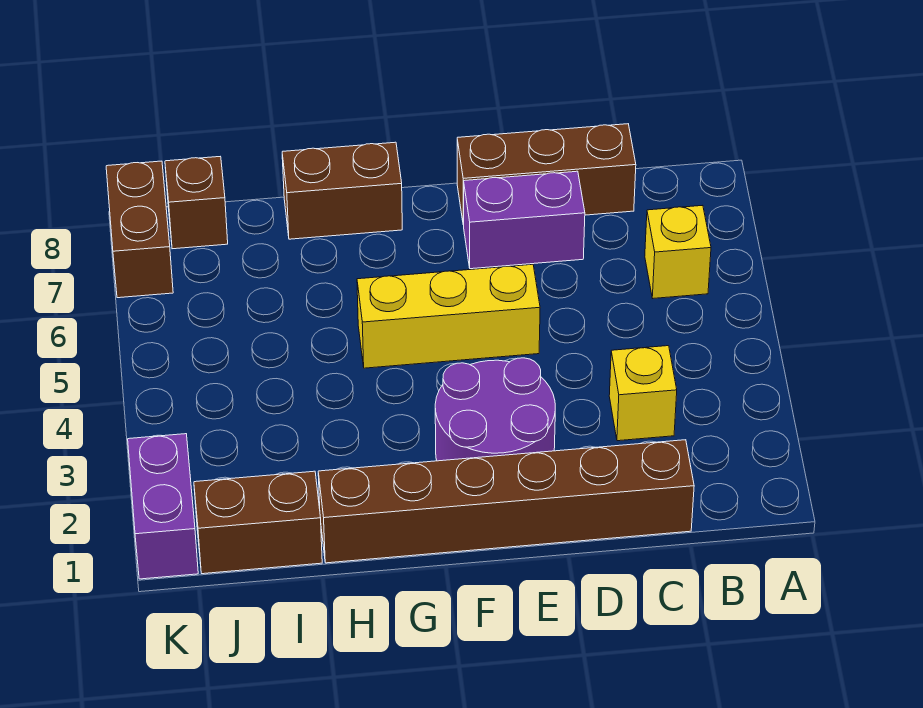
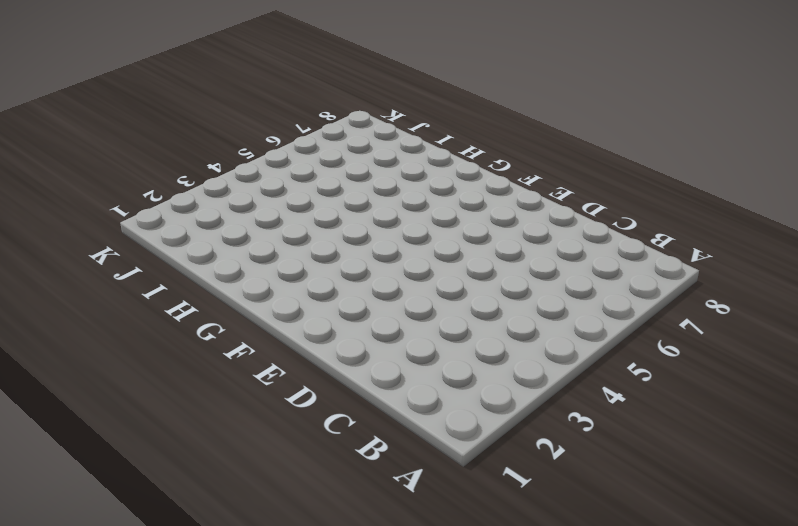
none -> yellow 1x1 brick [645,205,711,298]
none -> brown 1x6 brick [318,440,694,563]
none -> yellow 1x1 brick [609,346,677,441]

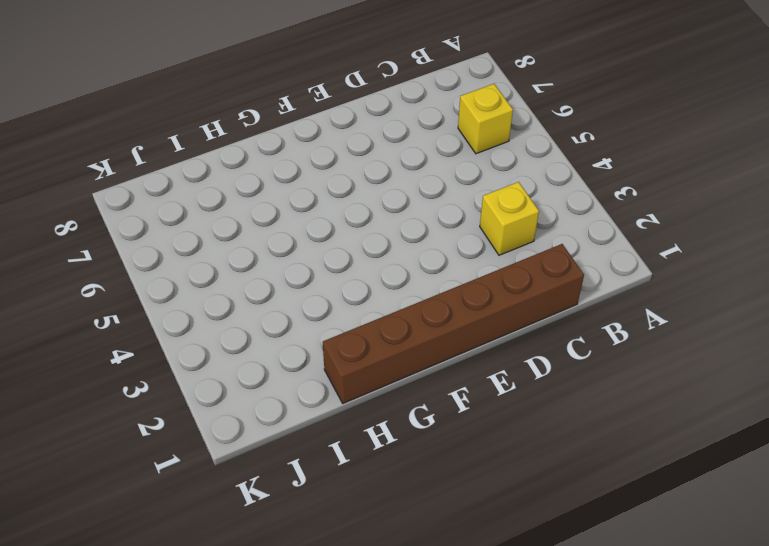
none -> brown 1x3 brick [457,124,636,225]
none -> purple 1x2 brick [464,171,585,269]
none -> purple 2x2 round brick [435,358,555,461]

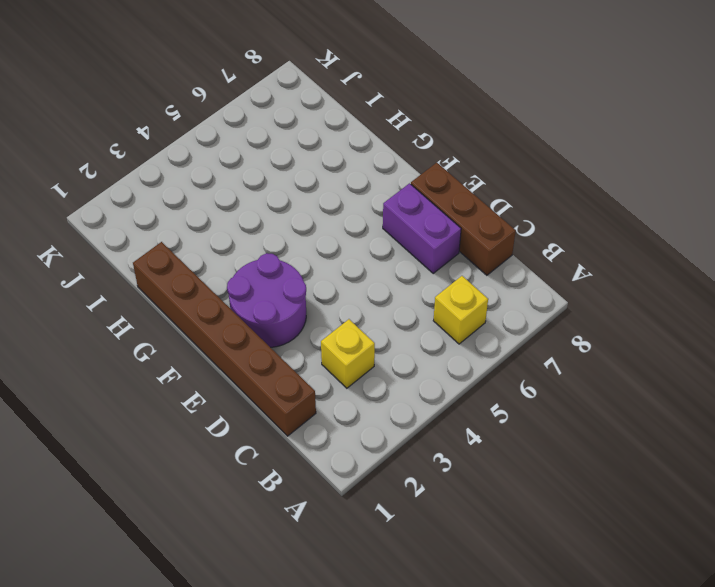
none -> yellow 1x3 brick [357,264,540,368]
none -> brown 1x2 brick [282,142,402,239]
none -> brown 1x2 brick [194,471,322,574]

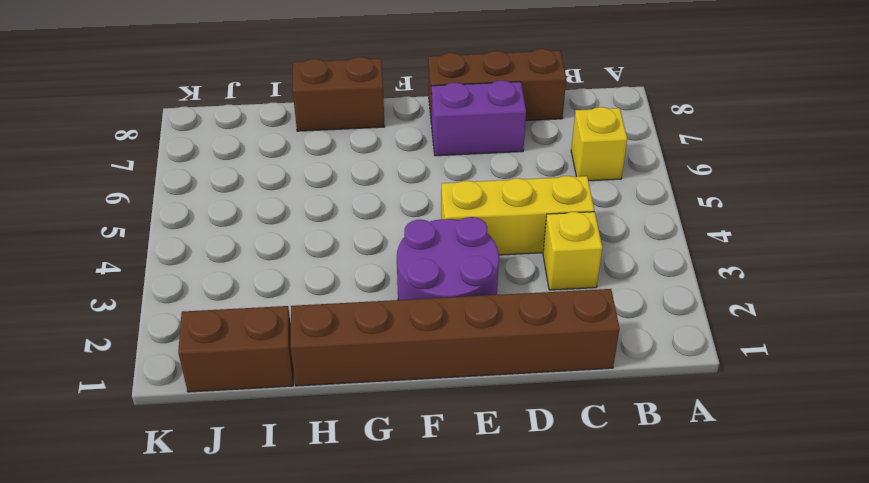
yellow 1x3 brick [441,176,594,255] -> yellow 1x3 brick moved to [357,264,540,368]
none -> brown 1x1 brick [165,157,228,249]
none -> purple 1x2 brick [128,434,198,579]
none -> brown 1x2 brick [106,161,173,298]

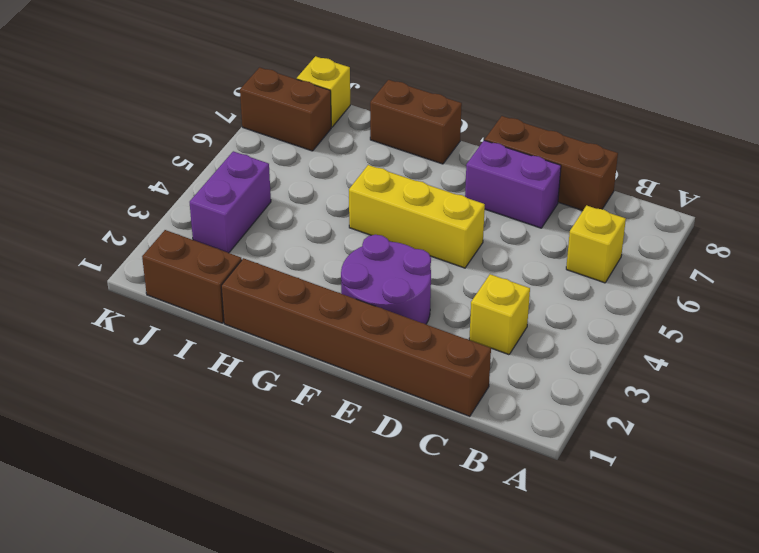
purple 1x2 brick [190,151,271,253] -> purple 1x2 brick moved to [128,434,198,579]
brown 1x2 brick [240,67,331,151] -> brown 1x2 brick turned to [106,161,173,298]
yellow 1x1 brick [297,56,350,127] -> brown 1x1 brick [165,157,228,249]

